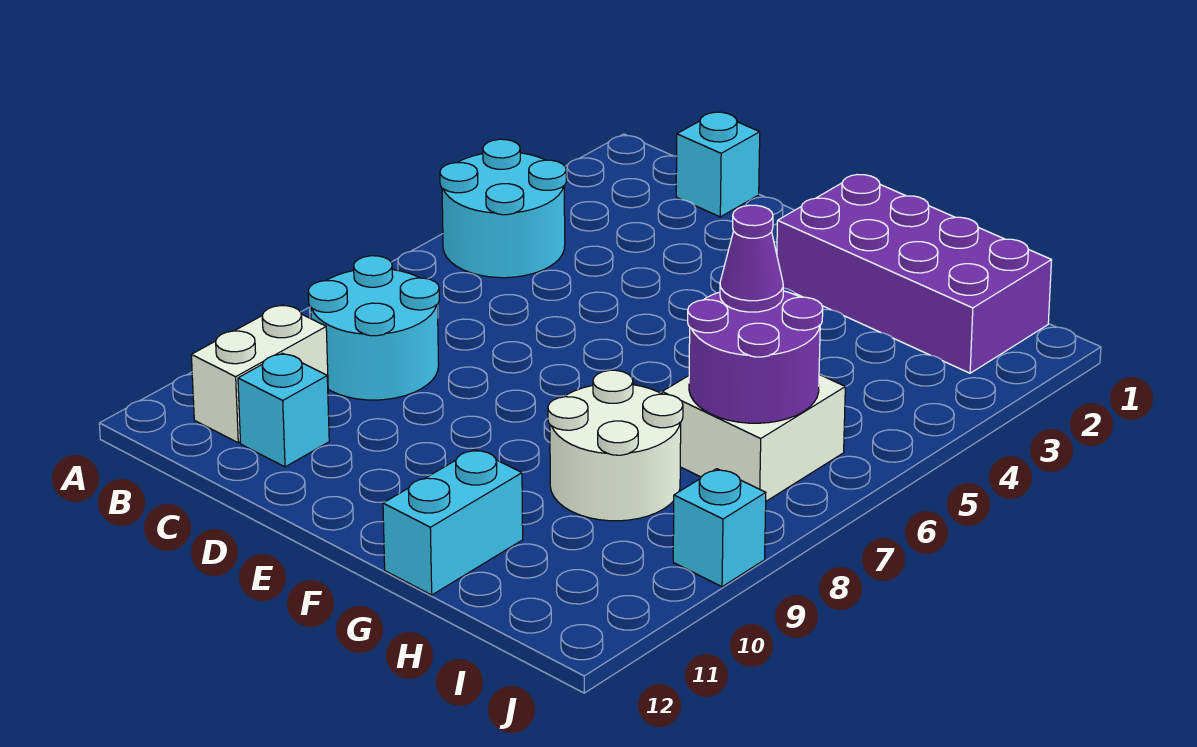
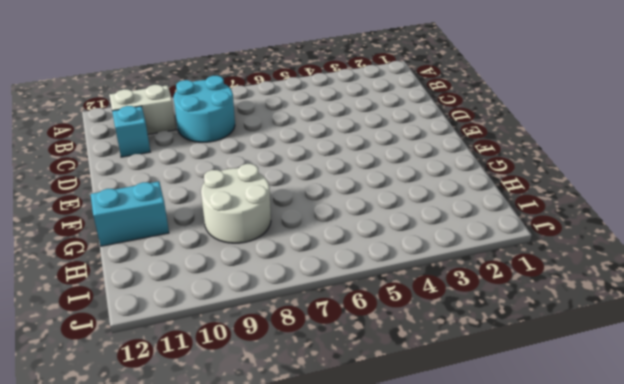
none -> cyan 2x2 round brick [440,139,566,278]
none -> cyan 1x1 brick [676,112,760,217]
none -> purple 2x4 brick [777,175,1052,373]

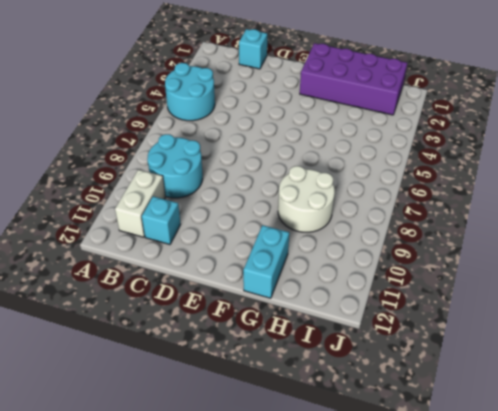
none -> white 2x2 brick [662,374,845,501]
none -> cyan 1x1 brick [673,469,766,587]
none -> purple 2x2 round brick [688,291,823,423]

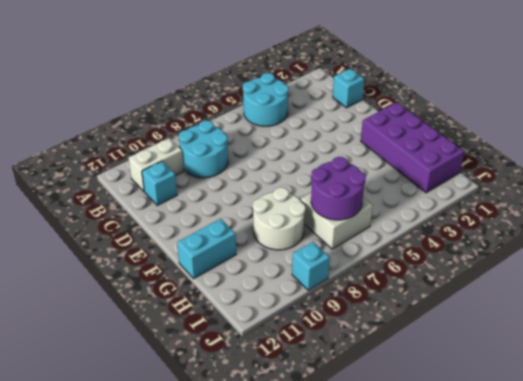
none -> purple 1x1 cone [720,205,783,312]

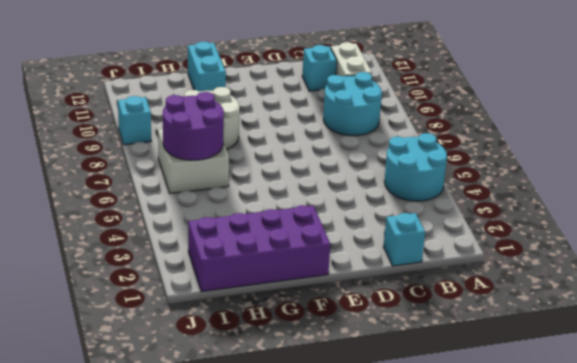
none -> purple 1x1 cone [720,205,783,312]

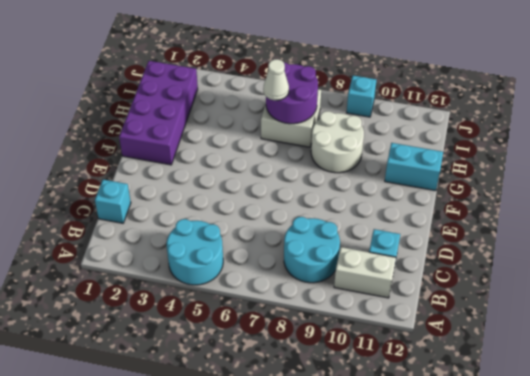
white 1x1 cone [263,59,289,100] -> purple 1x1 cone [720,205,783,312]

